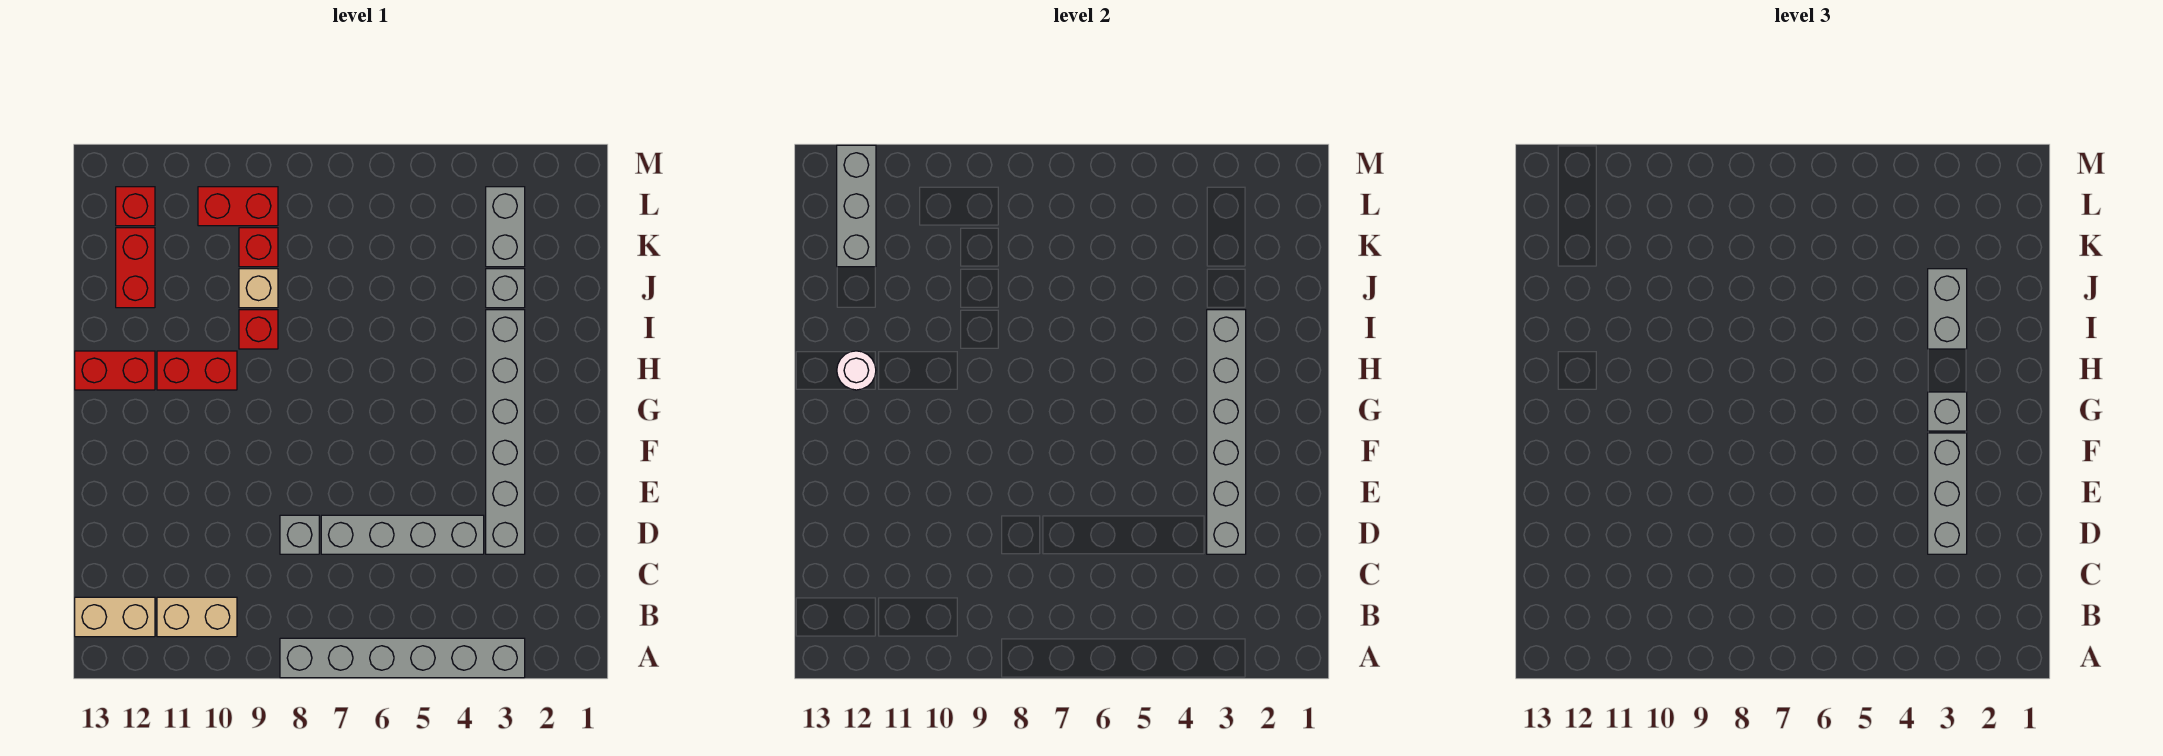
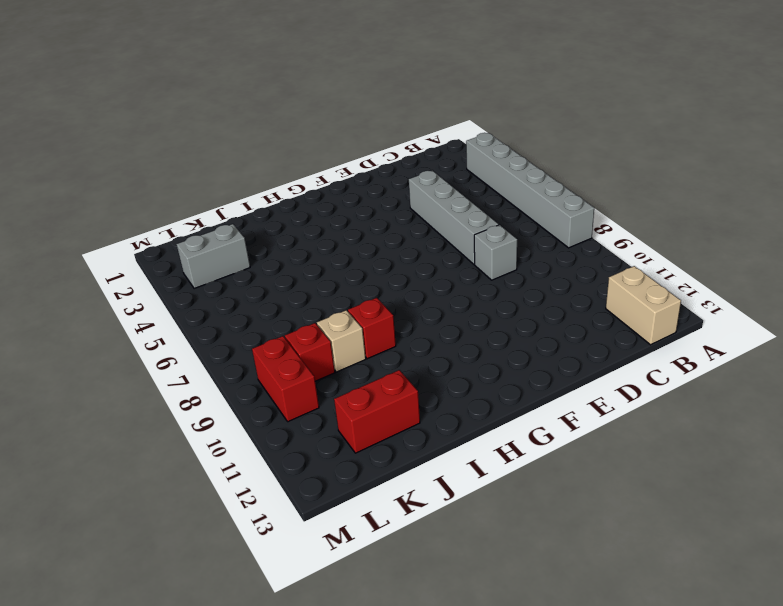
none -> tan 1x2 brick [157,597,237,637]
none -> grey 1x6 brick [486,310,525,554]
none -> red 1x2 brick [157,351,237,390]

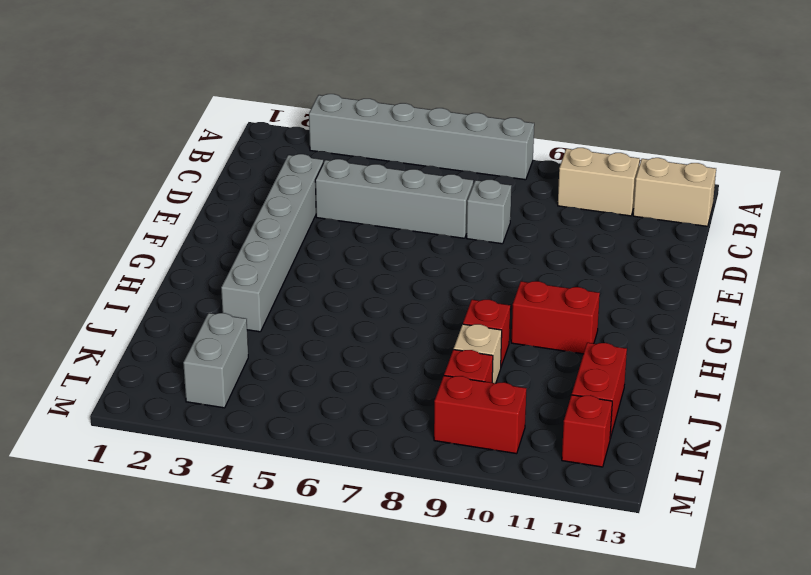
none -> red 1x2 brick [75,351,155,390]
none -> grey 1x1 brick [486,269,525,308]
none -> grey 1x6 brick [1207,310,1246,554]

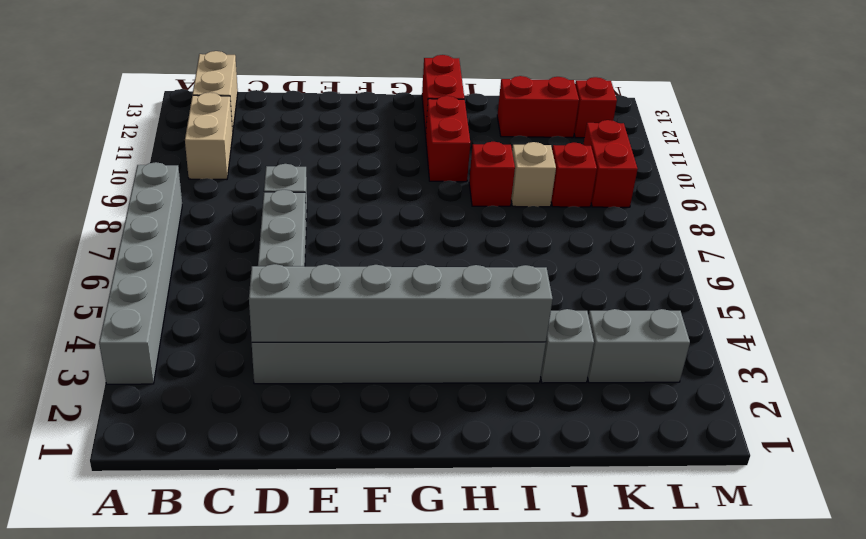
none -> white 1x1 round brick [837,351,876,390]
none -> grey 1x3 brick [837,145,876,267]
none -> grey 1x3 brick [1928,433,1967,554]

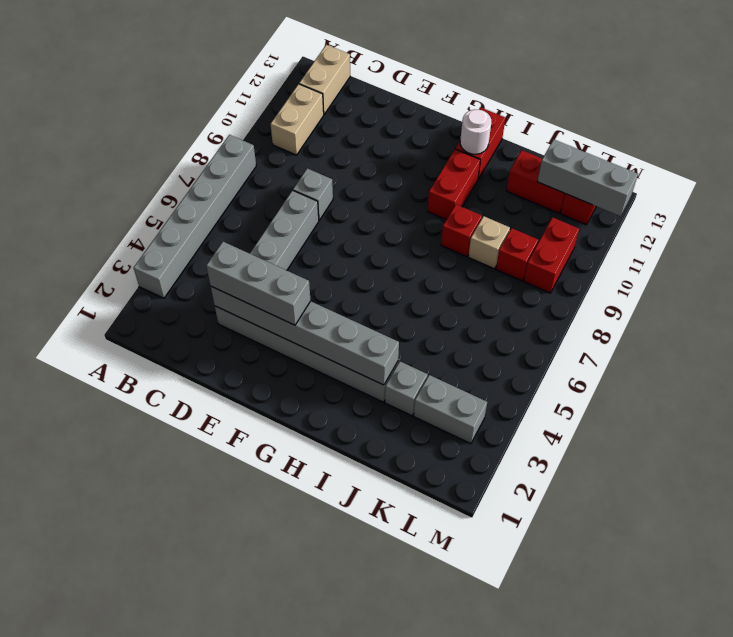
none -> grey 1x1 brick [1928,392,1967,431]
none -> grey 1x2 brick [1928,269,1967,349]

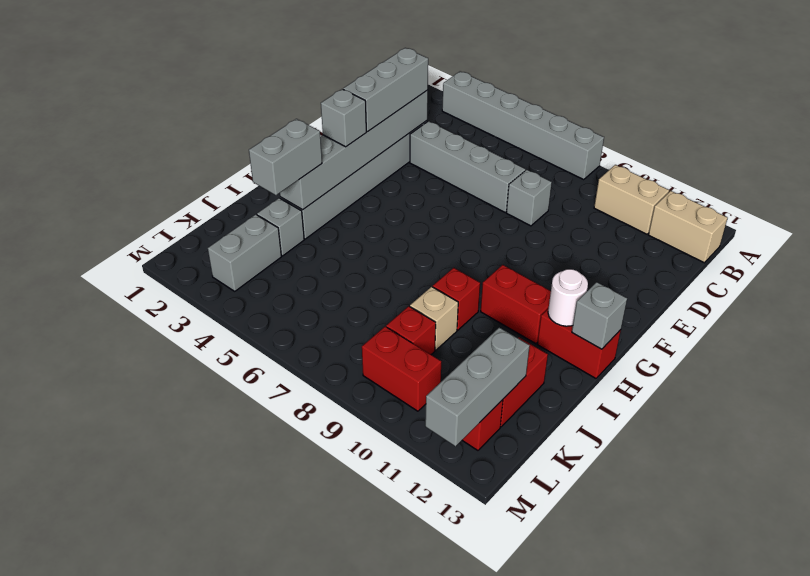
grey 1x1 brick [572,282,627,349] -> none

